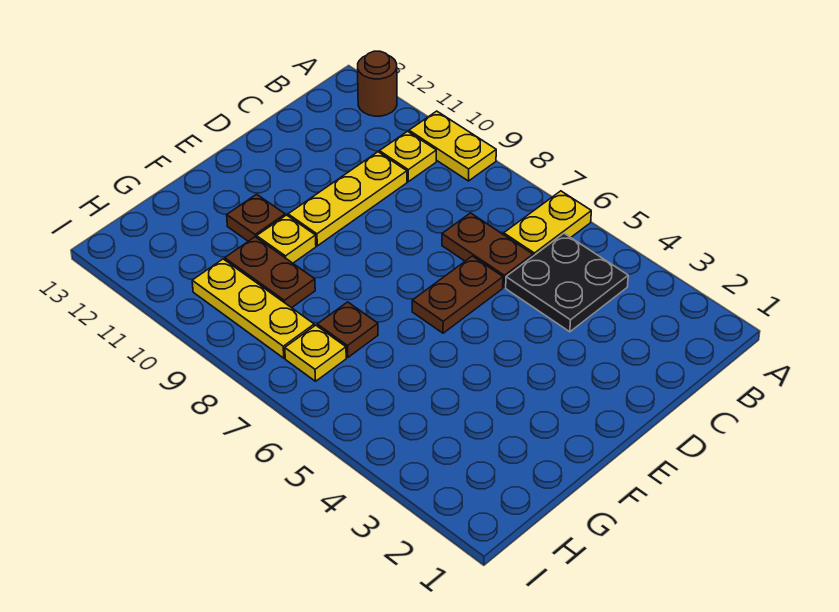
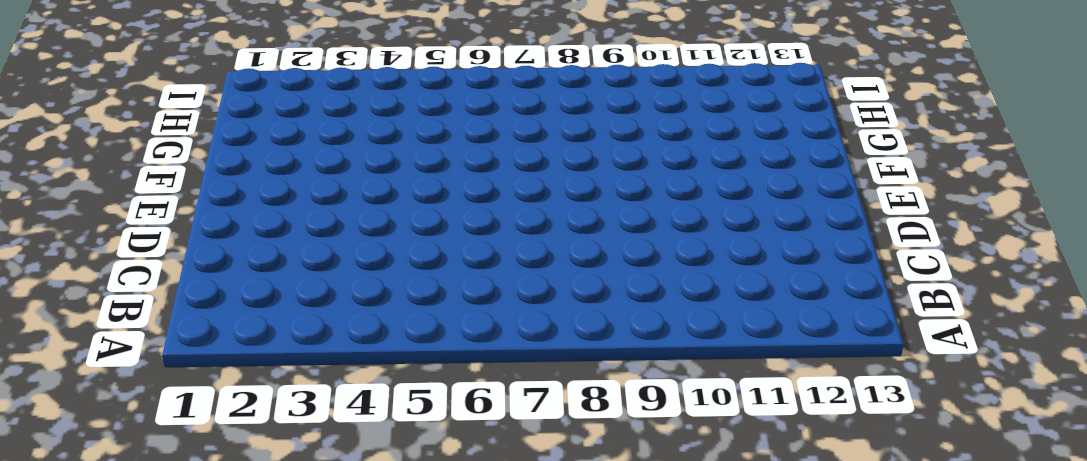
none -> yellow 1x2 plate [504,191,591,256]
none -> yellow 1x2 plate [409,111,496,181]
none -> brown 1x1 round brick [358,51,397,116]

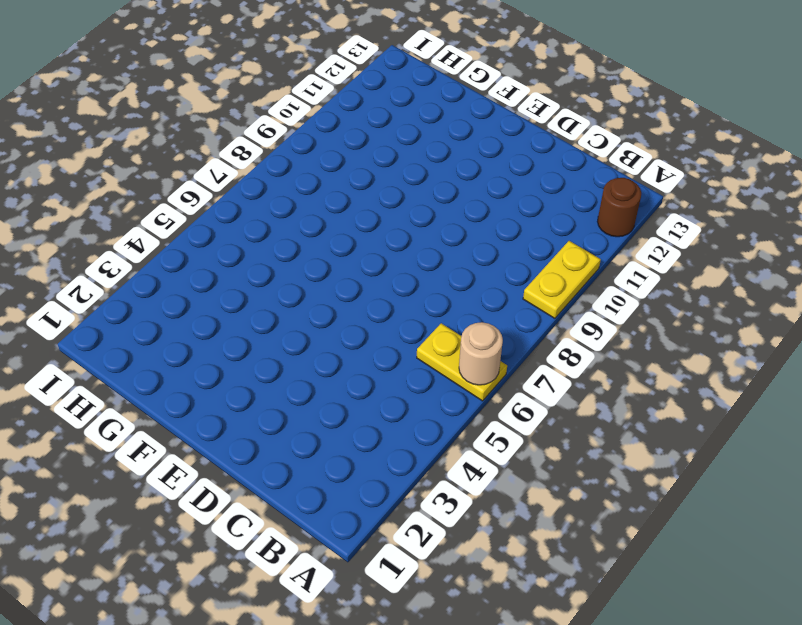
tan 1x1 round brick [459,322,503,385] -> none
none -> black 2x2 plate [506,234,628,332]
none -> yellow 1x1 plate [379,131,436,182]
none -> brown 1x2 plate [442,213,533,287]

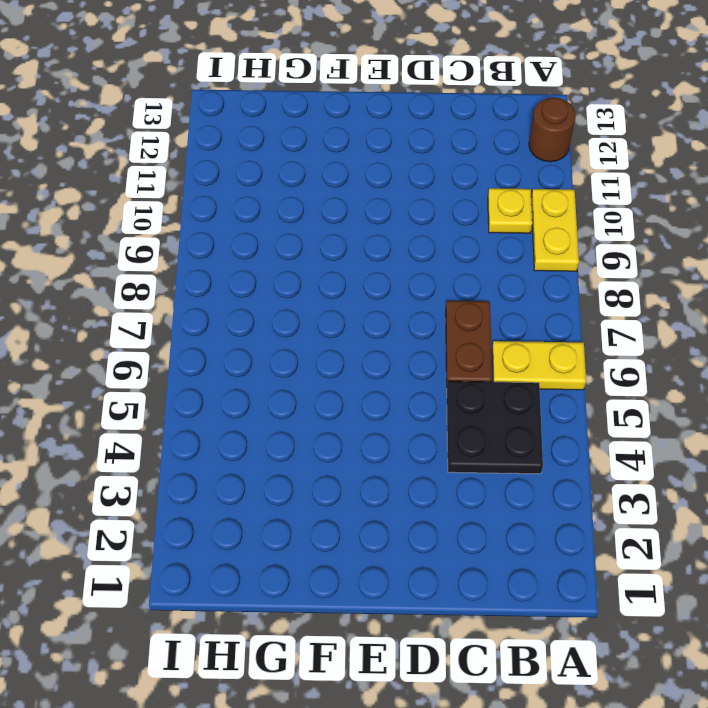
none -> yellow 1x3 plate [288,152,407,246]
none -> brown 1x2 plate [412,256,503,333]
none -> yellow 1x1 plate [257,215,316,263]

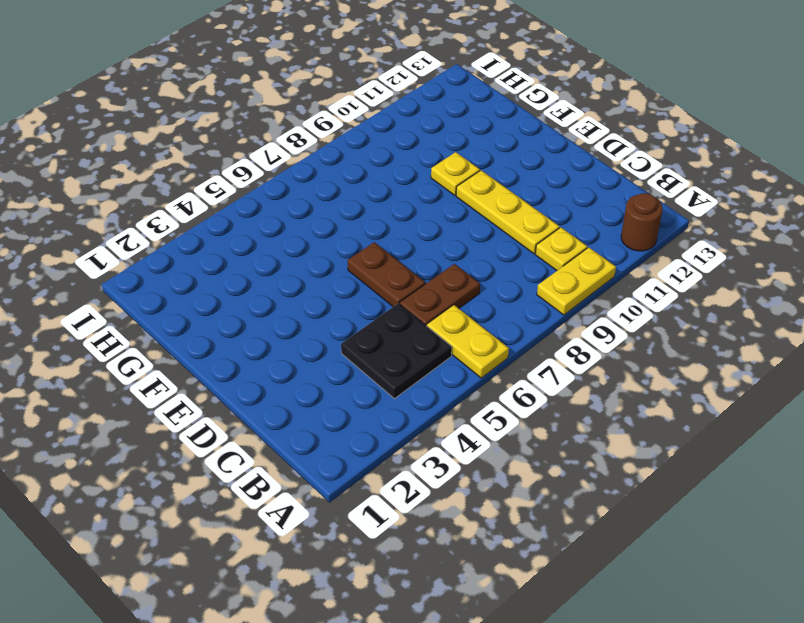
none -> brown 1x1 plate [227,194,285,241]
none -> brown 1x1 plate [317,302,378,357]
none -> brown 1x2 plate [225,237,315,308]

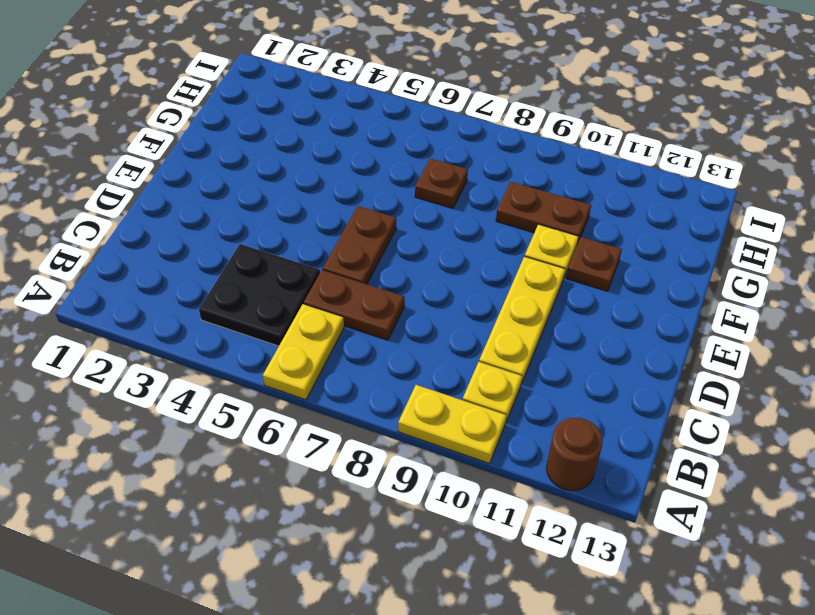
none -> yellow 1x1 plate [285,325,346,381]
none -> yellow 1x3 plate [192,259,314,358]

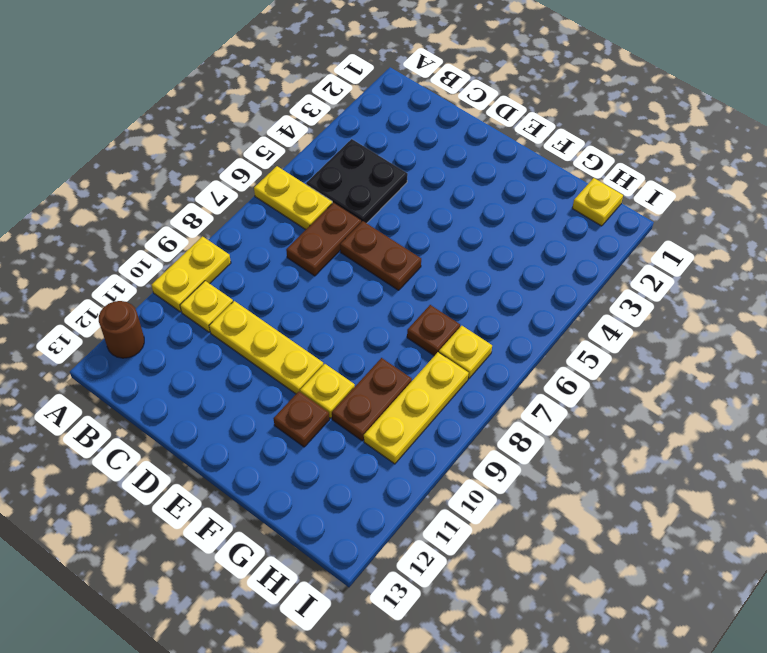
yellow 1x1 plate [572,178,623,226] -> none

